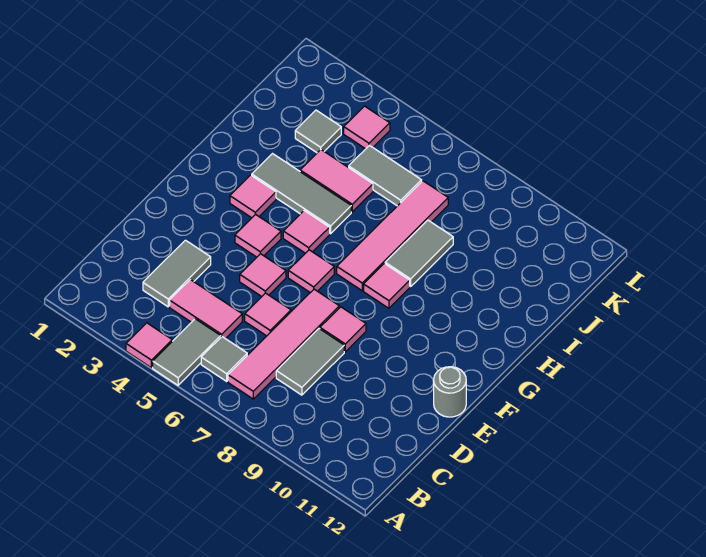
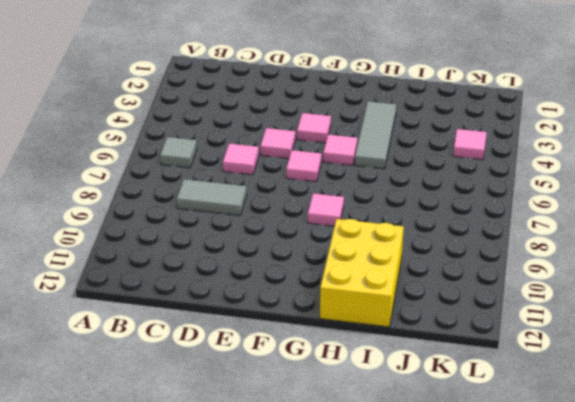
yellow 2x3 brick [320,219,404,327] -> none
none -> pink 1x1 tile [126,323,172,368]
none -> grey 1x2 tile [153,319,221,385]
none -> pink 1x4 tile [228,289,339,399]

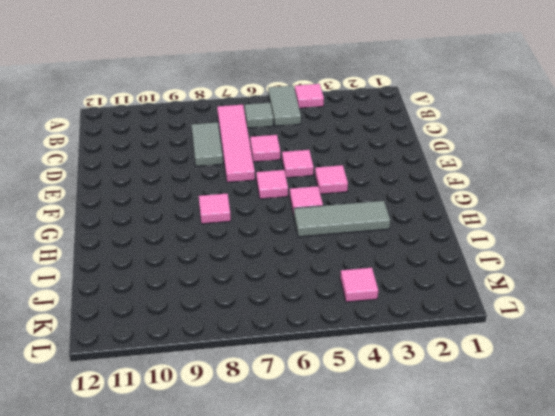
none -> grey 1x2 tile [143,240,211,307]
none -> pink 1x2 tile [170,280,242,339]
none -> pink 1x1 tile [320,307,366,352]

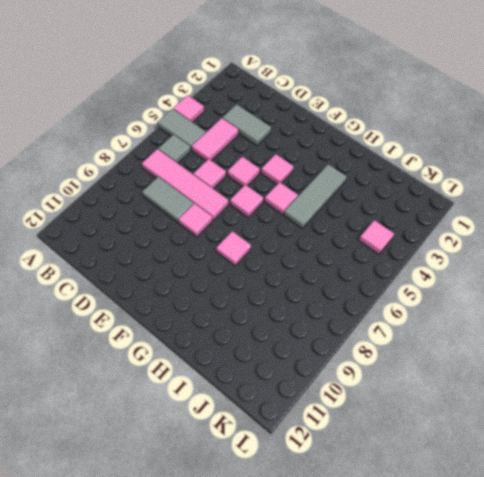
none -> grey 1x1 round brick [434,367,466,417]
none -> pink 1x1 tile [230,175,276,218]
none -> pink 1x4 tile [337,181,448,291]

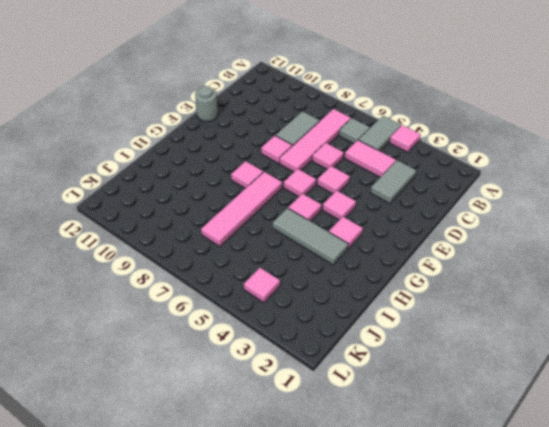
none -> grey 1x2 tile [385,220,453,287]
none -> pink 1x2 tile [300,150,373,212]
none -> grey 1x1 tile [295,110,341,153]

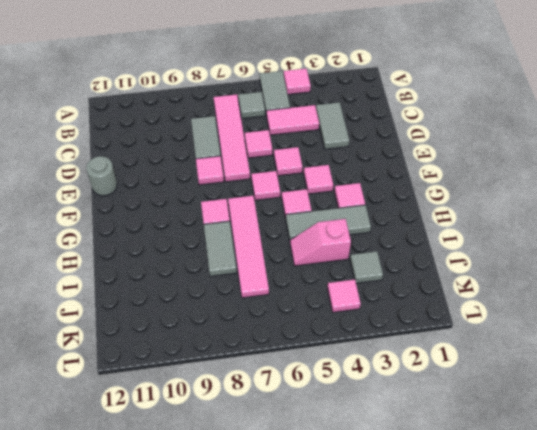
pink 1x2 slope [290,219,351,266] -> pink 1x2 tile [300,150,373,212]
none -> grey 1x2 tile [349,146,422,206]

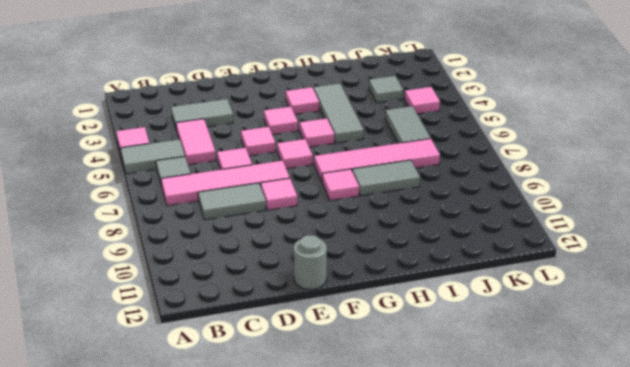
none -> pink 1x2 tile [300,150,373,212]

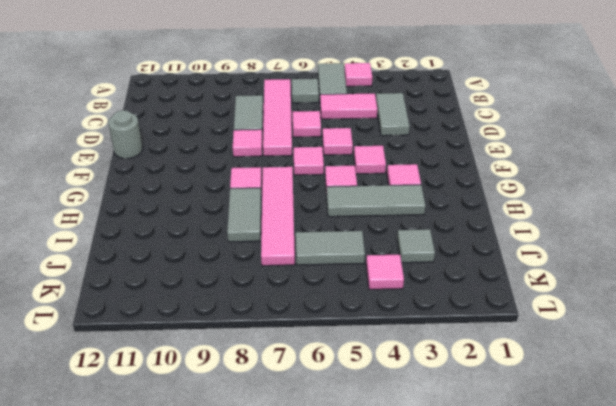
none -> pink 1x2 tile [300,150,373,212]

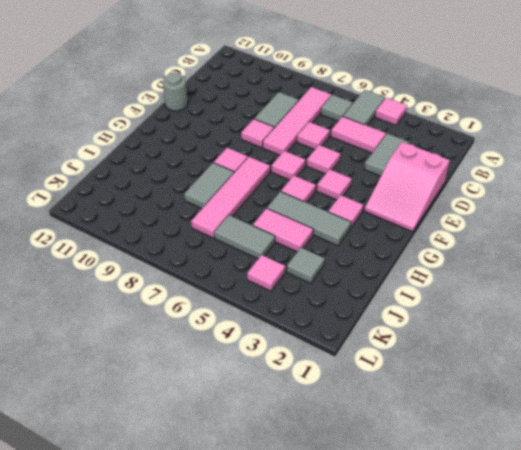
pink 2x3 slope [365,142,450,232] -> none

